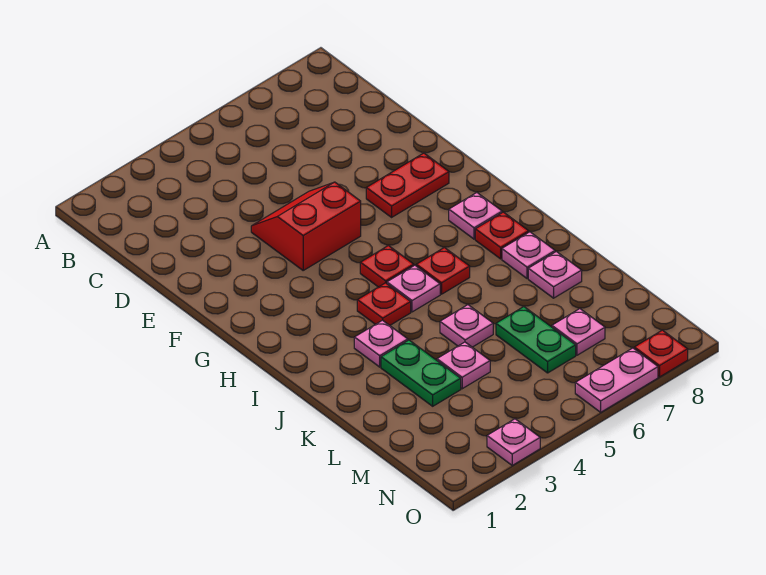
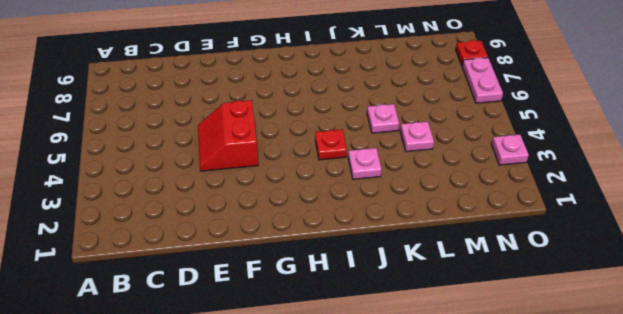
none -> red 1x2 plate [366,153,449,217]
none -> red 1x1 plate [360,246,414,287]
none -> pink 1x1 plate [449,193,502,239]

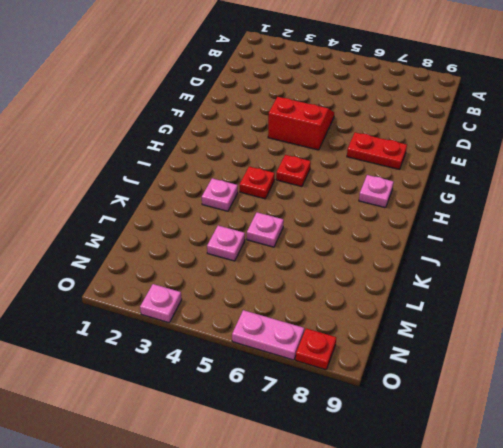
none -> pink 1x1 plate [387,265,440,312]
none -> red 1x1 plate [416,248,470,294]
none -> red 1x1 plate [475,212,529,259]

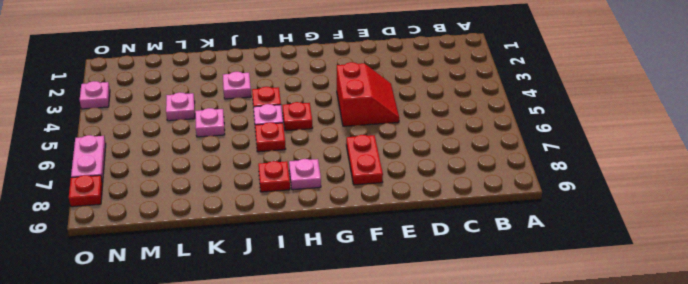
none -> pink 1x1 plate [502,232,555,278]
none -> green 1x2 plate [381,340,461,406]
none -> pink 1x1 plate [528,252,582,298]

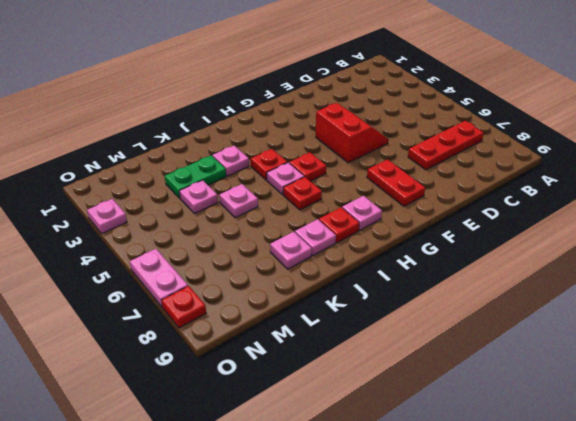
red 1x3 plate [408,121,484,170] -> none
none -> green 1x2 plate [496,307,576,373]
none -> pink 1x1 plate [552,309,605,355]

